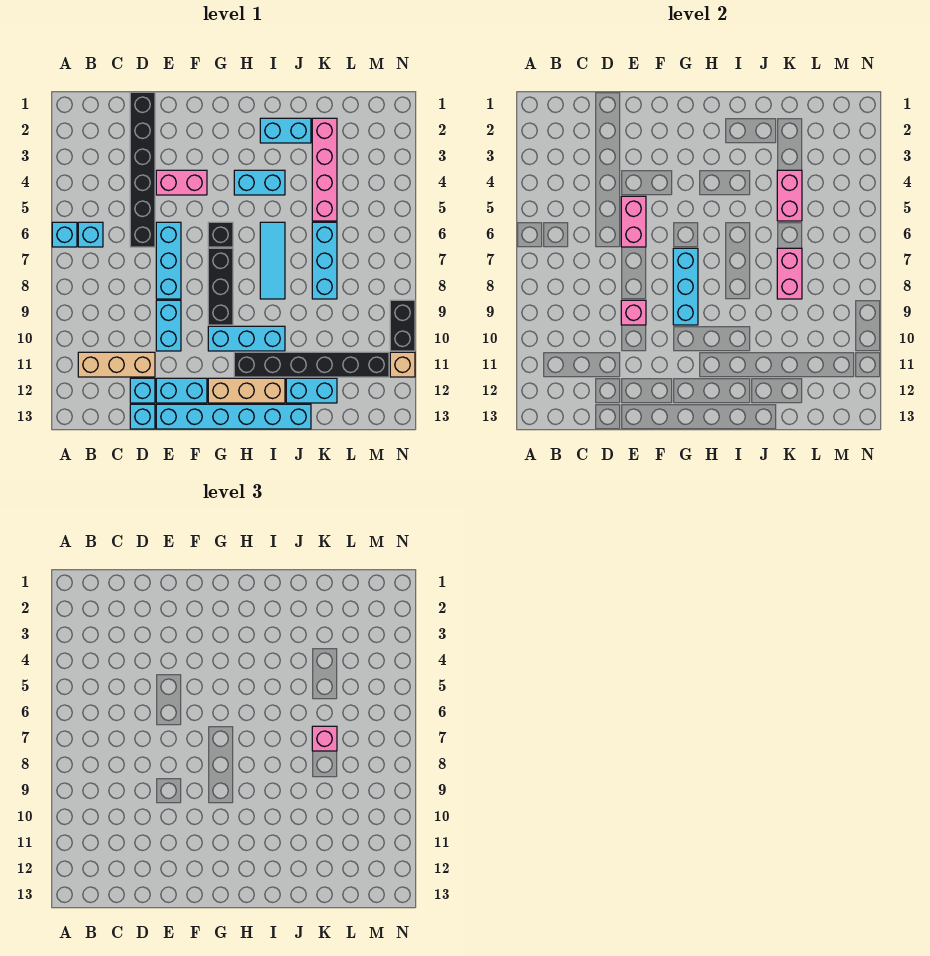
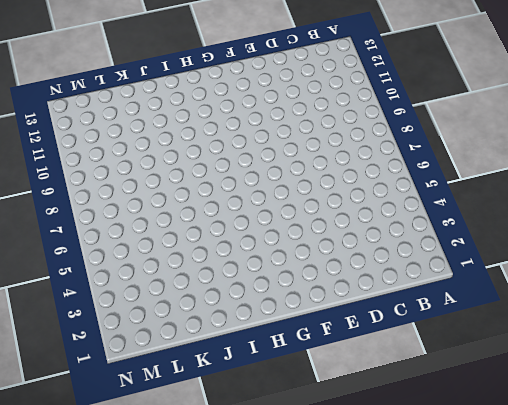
none -> cyan 1x1 brick [52,222,77,247]
none -> cyan 1x1 brick [78,222,103,247]
none -> tan 1x3 brick [78,352,155,377]
none -> black 1x6 brick [130,92,155,247]

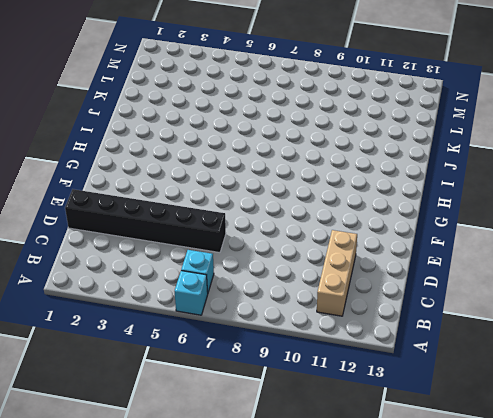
none -> cyan 1x1 brick [130,378,155,403]
none -> cyan 1x1 brick [130,404,155,429]
none -> pink 1x2 brick [156,170,207,195]
none -> cyan 1x3 brick [156,222,181,299]

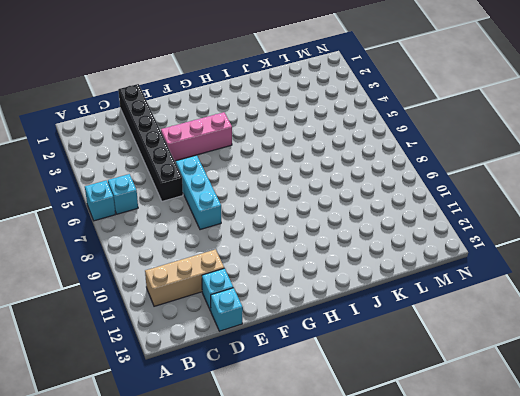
pink 1x3 brick [161,112,232,161] -> pink 1x2 brick [156,170,207,195]
none -> cyan 1x2 brick [156,300,181,351]
none -> cyan 1x2 brick [156,378,207,403]
none -> cyan 1x6 brick [156,404,311,429]
none -> black 1x1 brick [208,222,233,247]

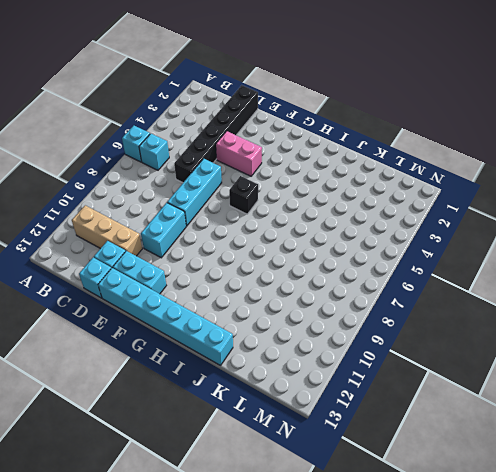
none -> black 1x3 brick [208,248,233,325]
none -> cyan 1x3 brick [208,326,285,351]
none -> tan 1x3 brick [208,378,285,403]
none -> cyan 1x2 brick [234,170,285,195]

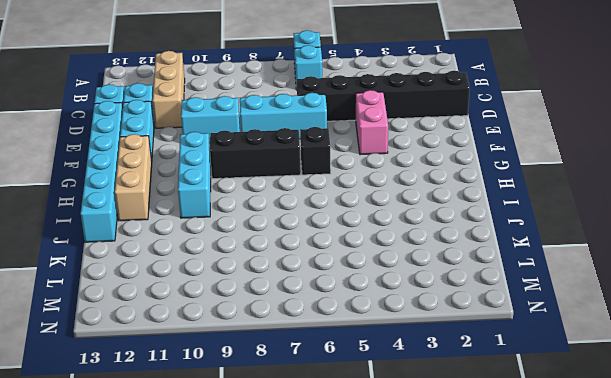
none -> cyan 1x2 brick [234,170,285,195]
none -> black 1x6 brick [234,352,389,377]
none -> cyan 1x2 brick [260,118,311,143]
none -> cyan 1x3 tile [260,222,285,299]

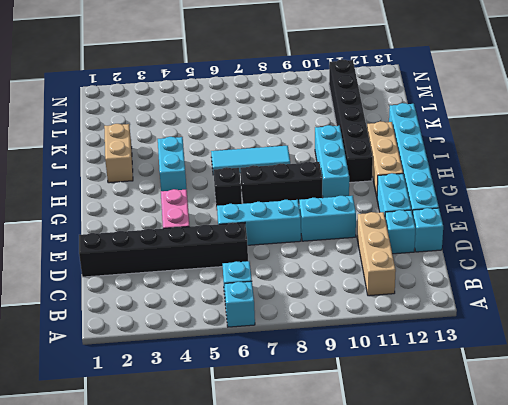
tan 1x2 brick [104,124,133,183] -> cyan 1x2 brick [260,118,311,143]
none -> cyan 1x2 brick [286,378,337,403]
none -> pink 1x4 brick [312,118,337,221]
none -> cyan 1x3 brick [312,222,337,299]
none -> black 1x2 brick [390,300,415,351]

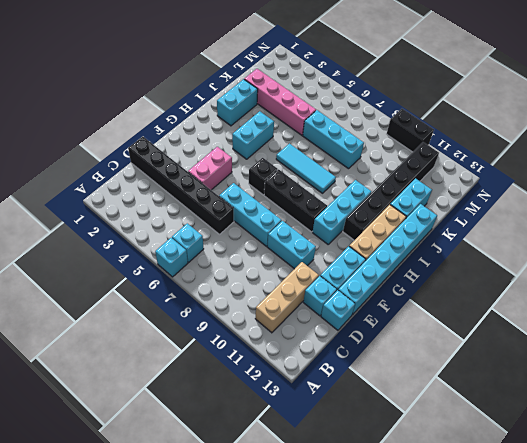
none -> tan 1x1 brick [390,352,415,377]
none -> pink 1x2 brick [621,196,646,247]
none -> pink 1x1 brick [621,300,646,325]
none -> cyan 1x3 brick [673,248,698,325]

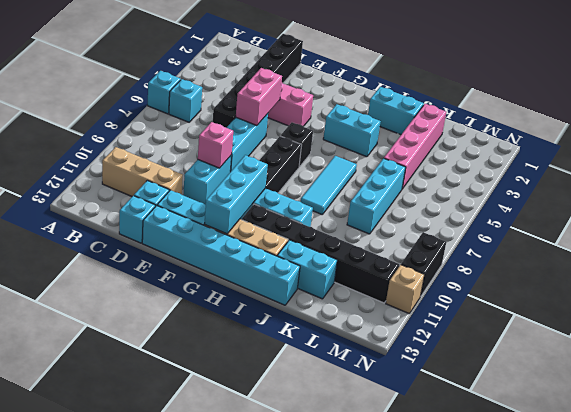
cyan 1x3 brick [205,155,268,234] -> cyan 1x3 brick moved to [673,248,698,325]
none -> pink 1x2 brick [777,170,802,221]
none -> pink 1x2 brick [777,248,802,299]
none -> pink 1x1 brick [312,726,337,751]

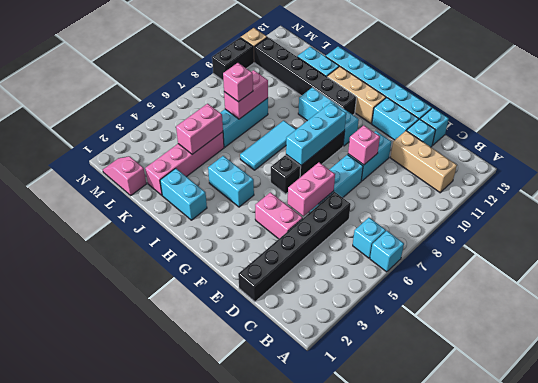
pink 1x2 slope [103,156,146,195] -> none

